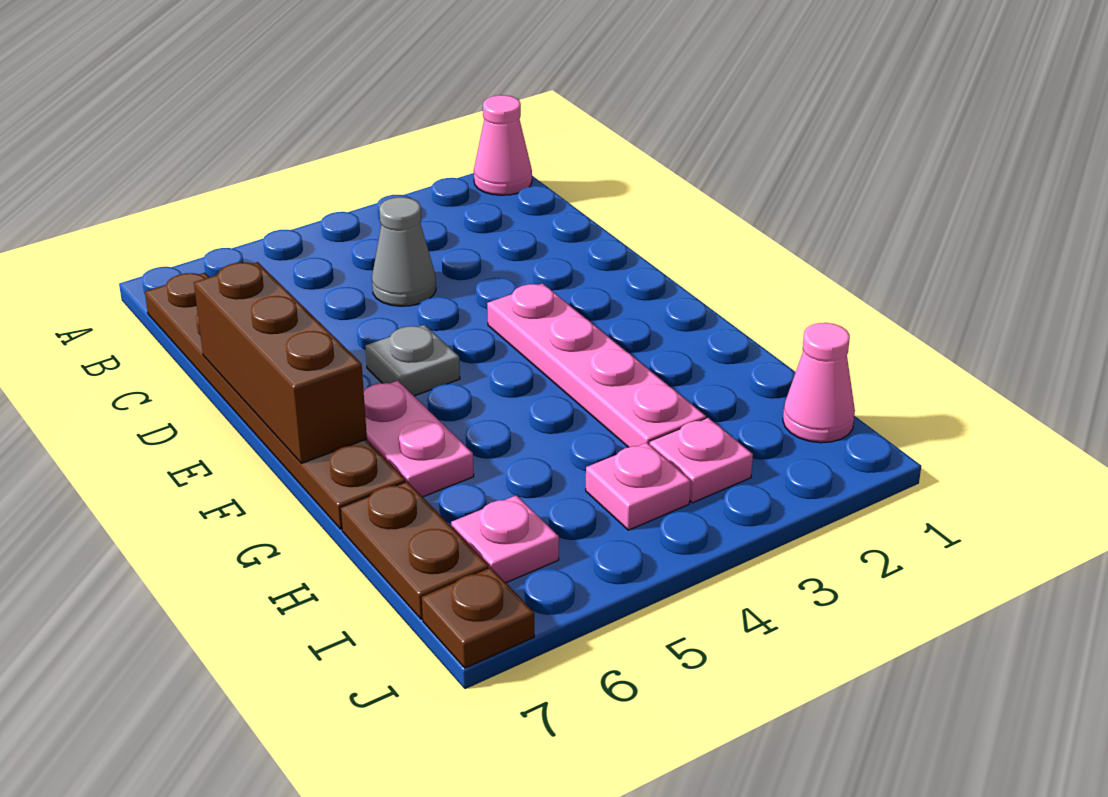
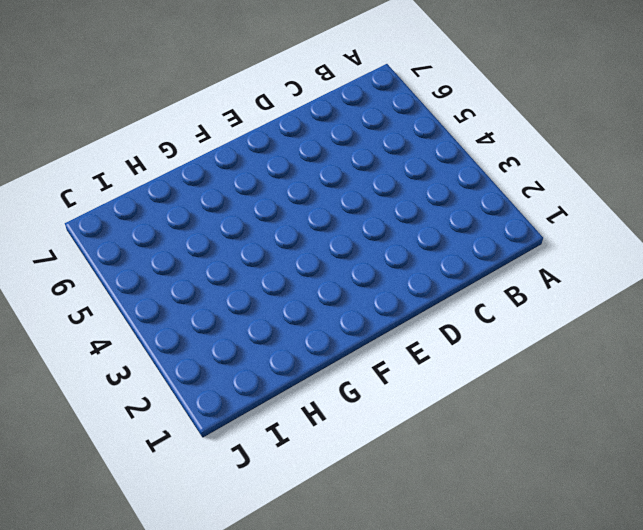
none -> pink 1x1 cone [474,95,532,195]
none -> brown 1x6 plate [145,273,405,529]
none -> grey 1x1 cone [372,197,436,306]

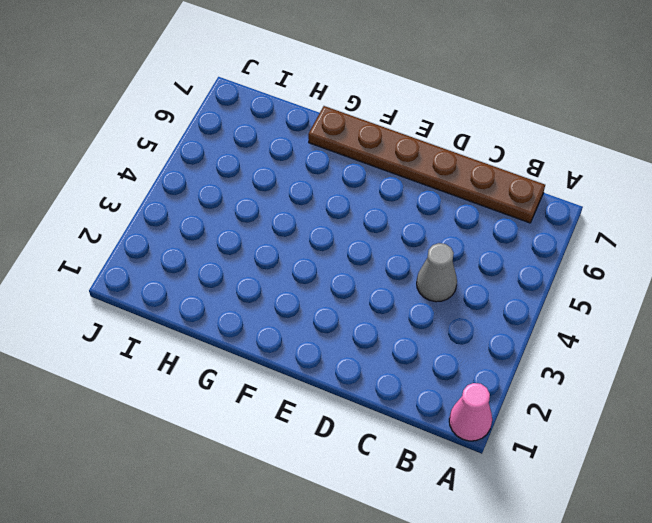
none -> pink 1x4 plate [487,284,706,447]
none -> grey 1x1 plate [365,325,460,396]
none -> pink 1x2 plate [364,381,474,497]

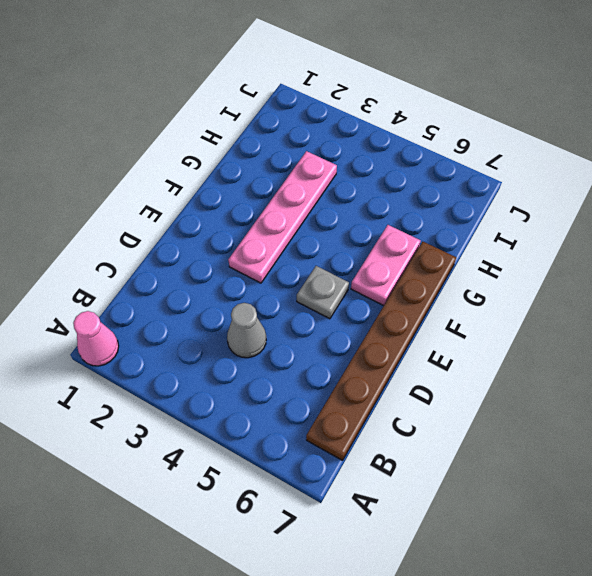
none -> brown 1x2 plate [341,482,489,619]
none -> pink 1x1 cone [783,323,855,443]
none -> pink 1x1 plate [650,418,753,503]

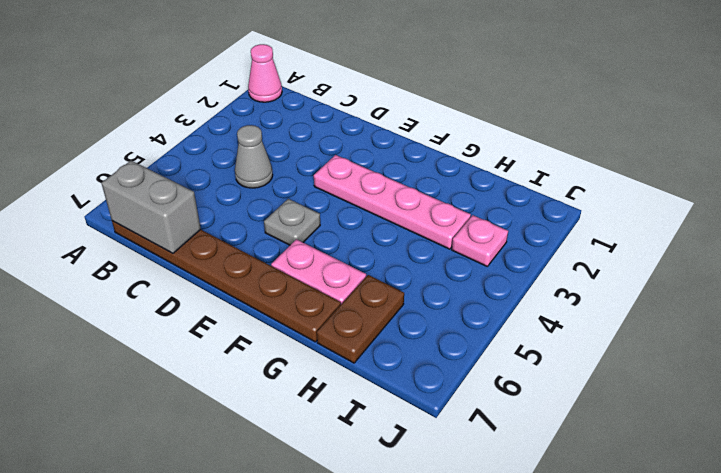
grey 1x2 brick [101,161,201,253] -> none
brown 1x2 plate [317,275,404,363] -> brown 1x2 plate turned to [341,482,489,619]
none -> pink 1x1 cone [783,323,855,443]
none -> pink 1x1 plate [586,443,691,530]
none -> pink 1x1 plate [451,495,559,583]

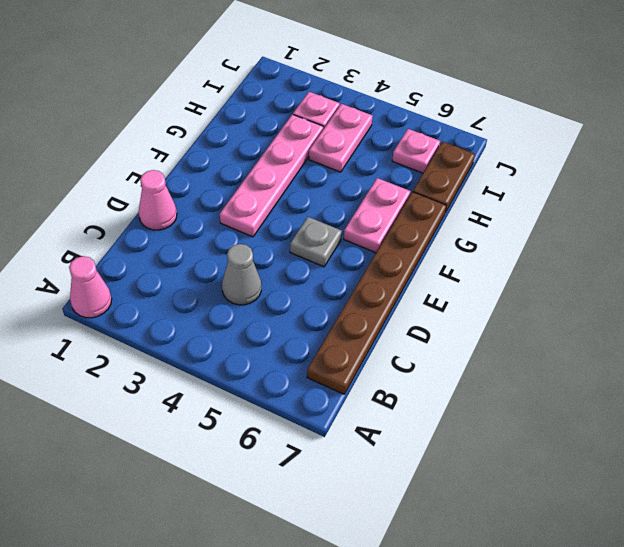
pink 1x1 cone [139,170,177,230] -> pink 1x1 cone moved to [783,323,855,443]
pink 1x2 plate [309,104,373,172] -> pink 1x1 plate [586,443,691,530]
none -> brown 1x1 plate [422,568,534,668]
none -> brown 1x3 brick [194,262,367,464]

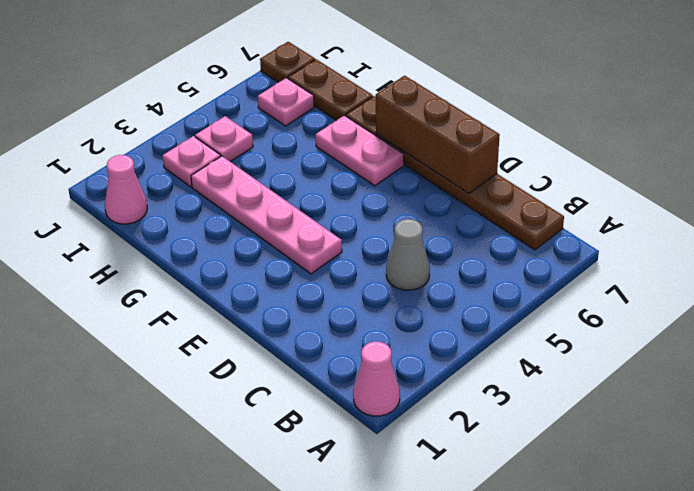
none -> grey 1x1 plate [365,325,460,396]

